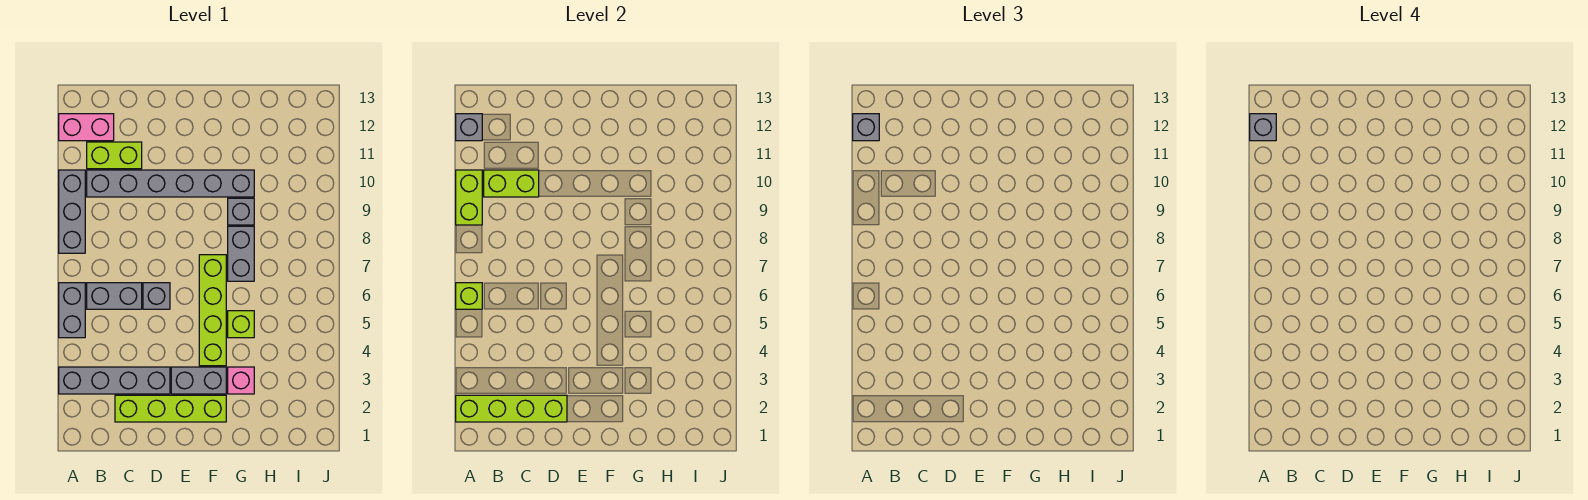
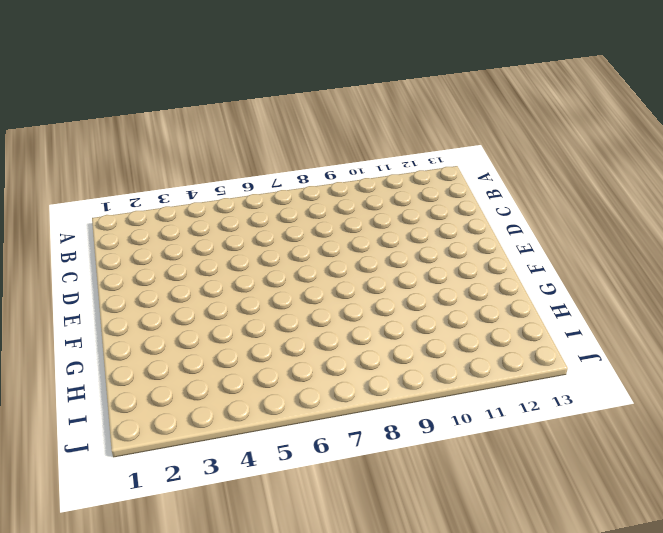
none -> grey 1x4 brick [59,367,170,394]
none -> grey 1x2 brick [59,283,85,338]
none -> grey 1x3 brick [59,170,85,253]

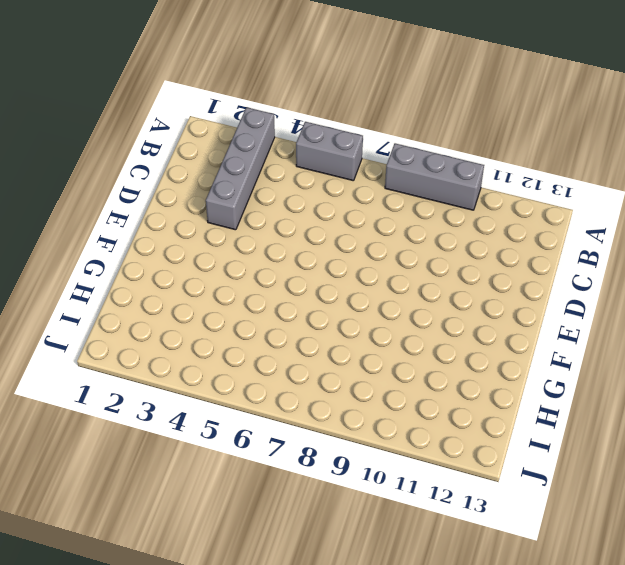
none -> pink 1x2 brick [59,114,114,141]
none -> grey 1x2 brick [87,283,142,309]
none -> grey 1x6 brick [87,170,254,197]

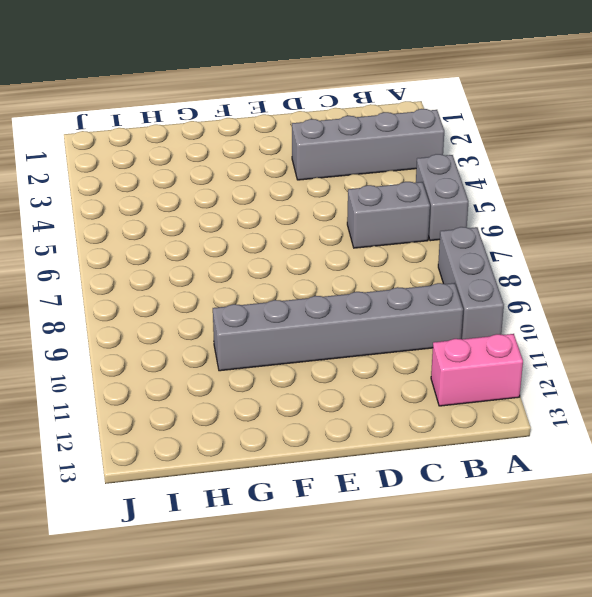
none -> lime 1x2 brick [87,142,142,169]
none -> lime 1x4 brick [115,395,226,422]
none -> grey 1x1 brick [143,283,170,309]

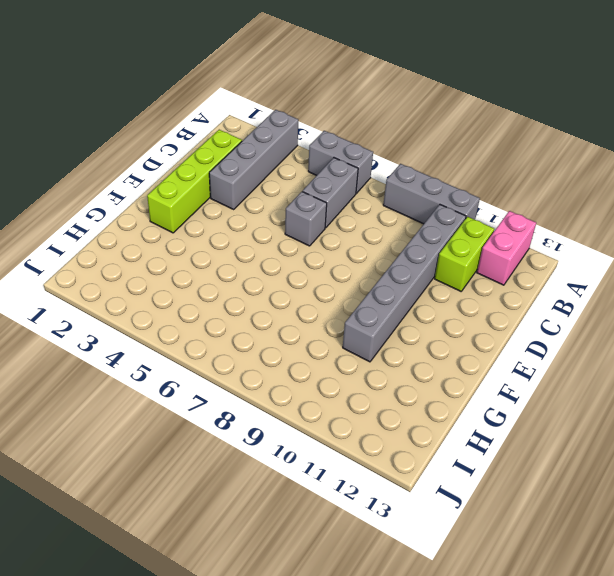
none -> grey 1x2 brick [171,367,226,394]
none -> lime 1x4 brick [199,255,226,366]
none -> pink 1x1 brick [228,367,254,394]

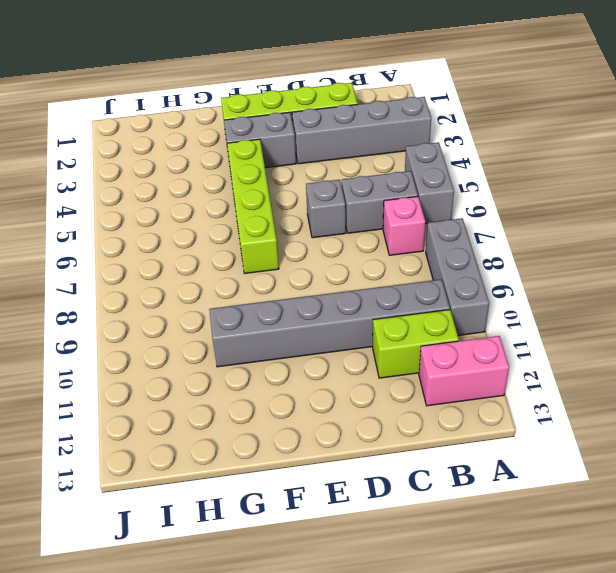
pink 1x1 brick [383,196,425,255] -> pink 1x1 brick moved to [228,367,254,394]
none -> lime 1x1 brick [228,311,254,338]
none -> grey 1x2 brick [228,226,254,281]
none -> grey 1x1 brick [228,198,254,225]

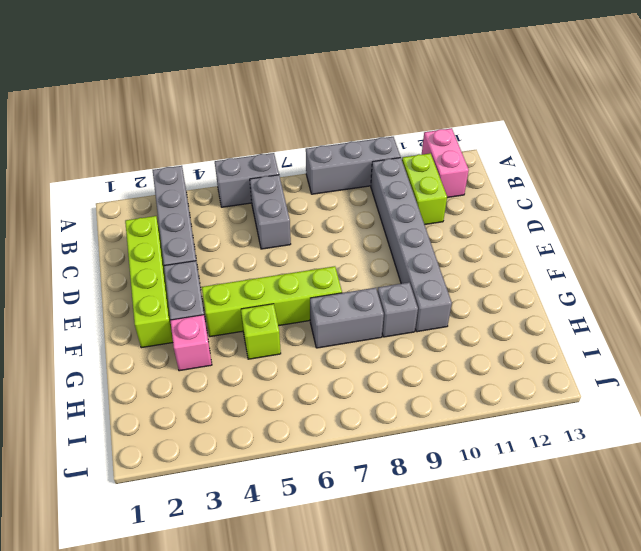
none -> grey 1x1 brick [143,283,170,309]
none -> lime 1x4 brick [456,395,567,422]
none -> lime 1x1 brick [456,283,482,309]

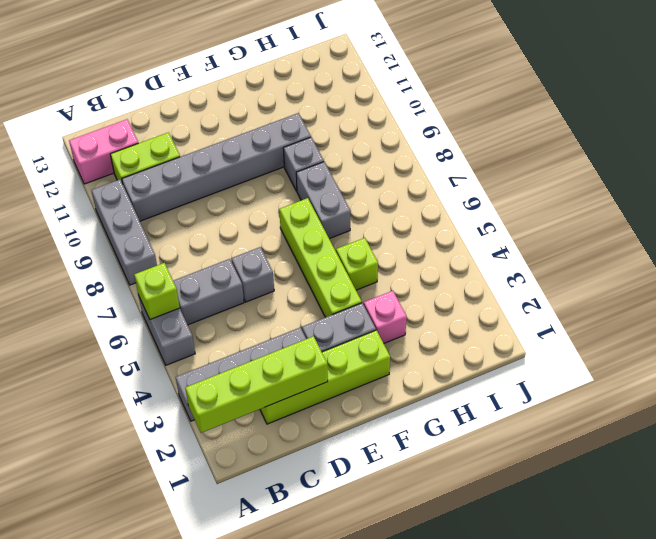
none -> lime 1x2 brick [456,170,482,225]
none -> grey 1x1 brick [456,114,482,141]
none -> lime 1x2 brick [484,170,539,197]

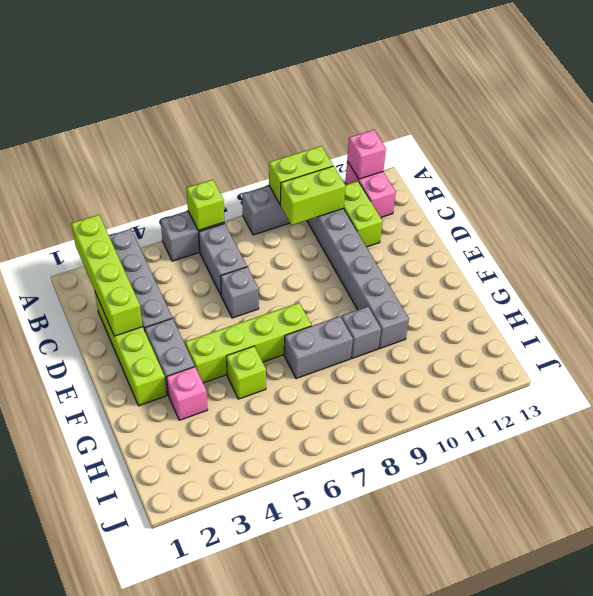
pink 1x1 brick [347,130,386,179] -> grey 1x1 brick [456,114,482,141]
lime 1x2 brick [280,166,346,225] -> lime 1x2 brick turned to [484,170,539,197]
none -> grey 1x1 brick [853,114,879,141]
none -> grey 1x1 brick [1250,114,1276,141]

